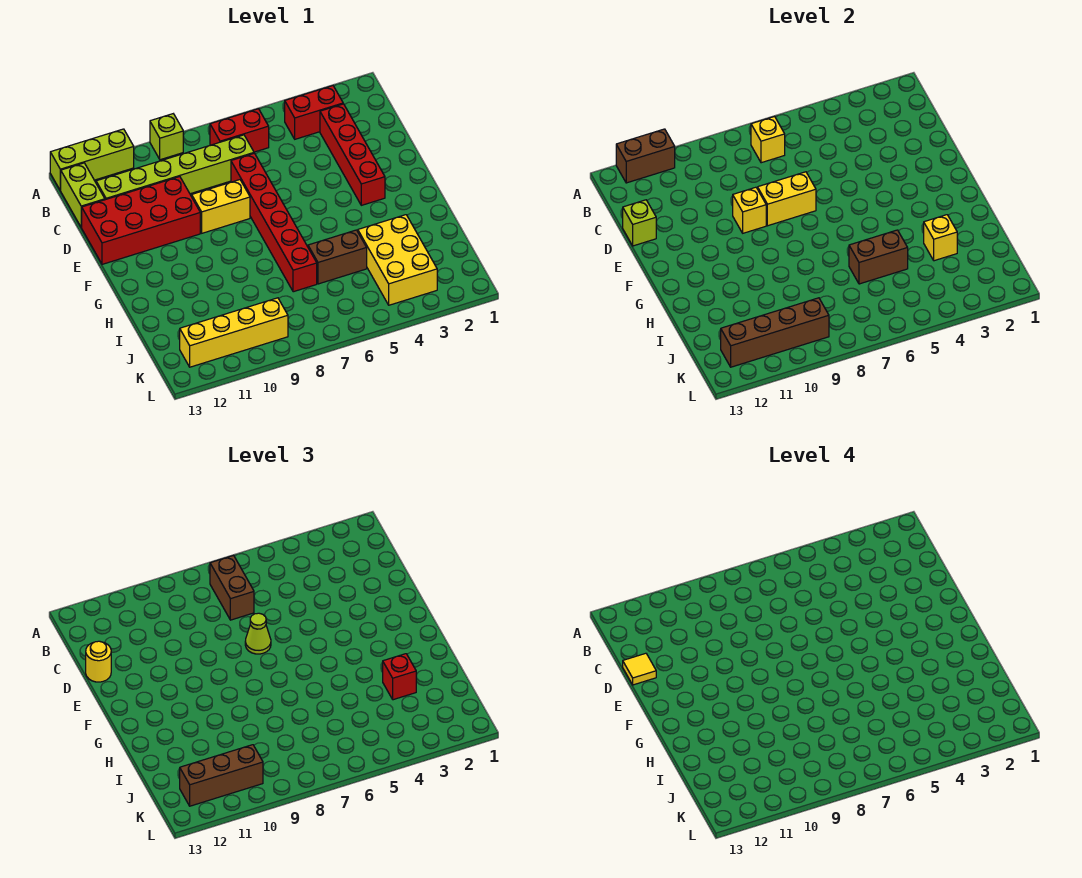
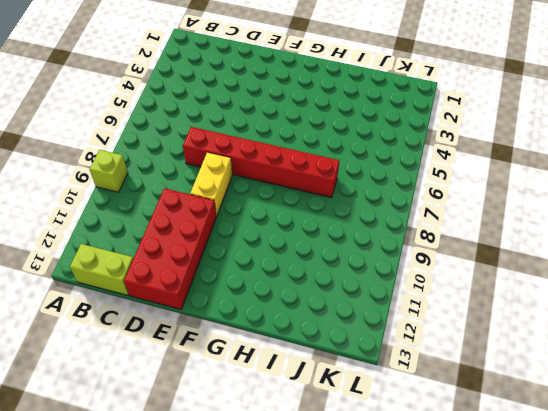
none -> lime 1x3 brick [50,129,134,190]
none -> red 1x2 brick [285,86,343,139]
none -> red 1x2 brick [210,109,269,152]

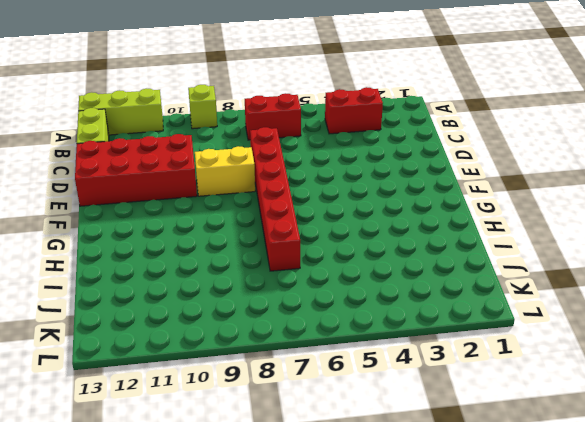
none -> red 1x4 brick [320,104,385,205]
none -> lime 1x6 brick [96,135,254,200]
none -> yellow 2x3 brick [358,215,437,305]

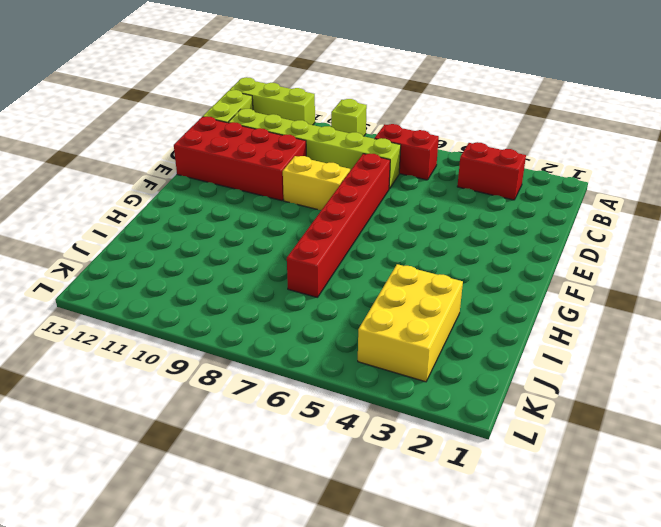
none -> red 1x4 brick [320,104,385,205]
none -> brown 1x2 brick [308,230,367,284]
none -> yellow 1x4 brick [180,298,288,367]

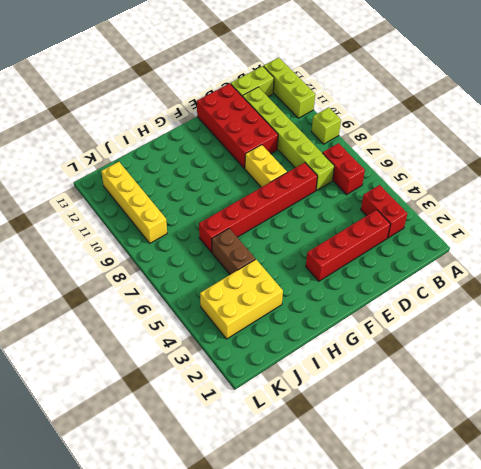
none -> brown 1x2 brick [616,129,675,183]
none -> yellow 1x1 brick [751,117,785,163]
none -> lime 1x1 brick [623,200,656,246]

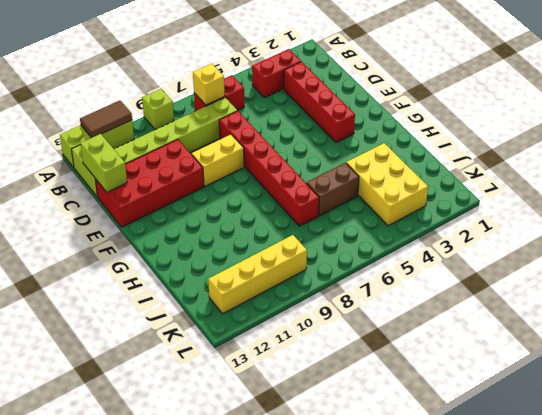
brown 1x2 tile [80,100,132,138] -> brown 1x2 brick [616,129,675,183]
lime 1x2 brick [80,134,127,192] -> lime 1x1 brick [623,200,656,246]
none -> yellow 1x2 brick [758,172,816,226]
none -> yellow 1x1 brick [733,187,766,233]
none -> yellow 1x1 brick [924,215,957,261]

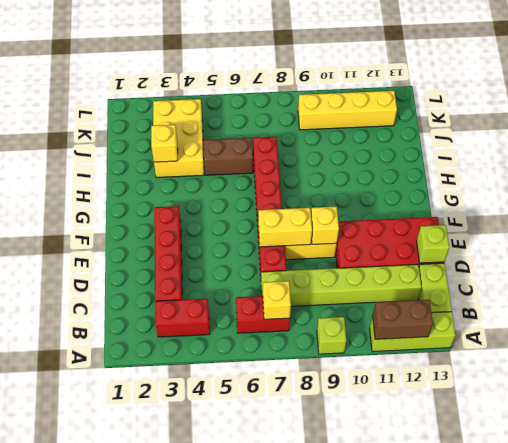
none -> brown 1x2 brick [849,230,908,284]
none -> brown 1x4 brick [721,298,829,367]
none -> brown 1x2 brick [210,556,254,620]

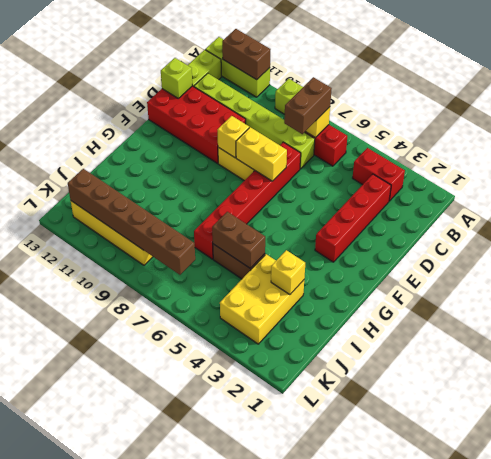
brown 1x6 brick [68,169,195,275] -> brown 1x4 brick [721,298,829,367]
none -> yellow 1x1 round brick [86,641,111,682]
none -> lime 1x1 cone [245,613,271,654]
none -> red 1x1 brick [383,654,416,700]

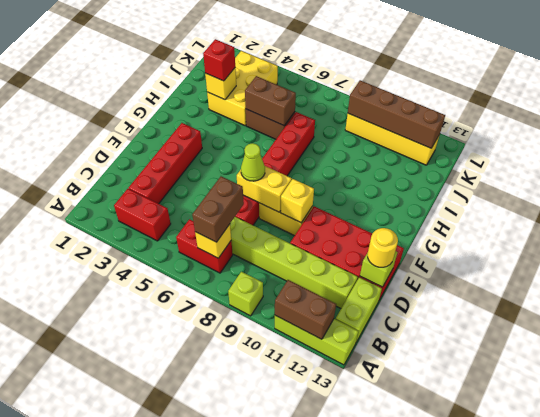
none -> brown 1x3 brick [180,745,263,806]
none -> yellow 1x1 tile [623,653,656,685]

